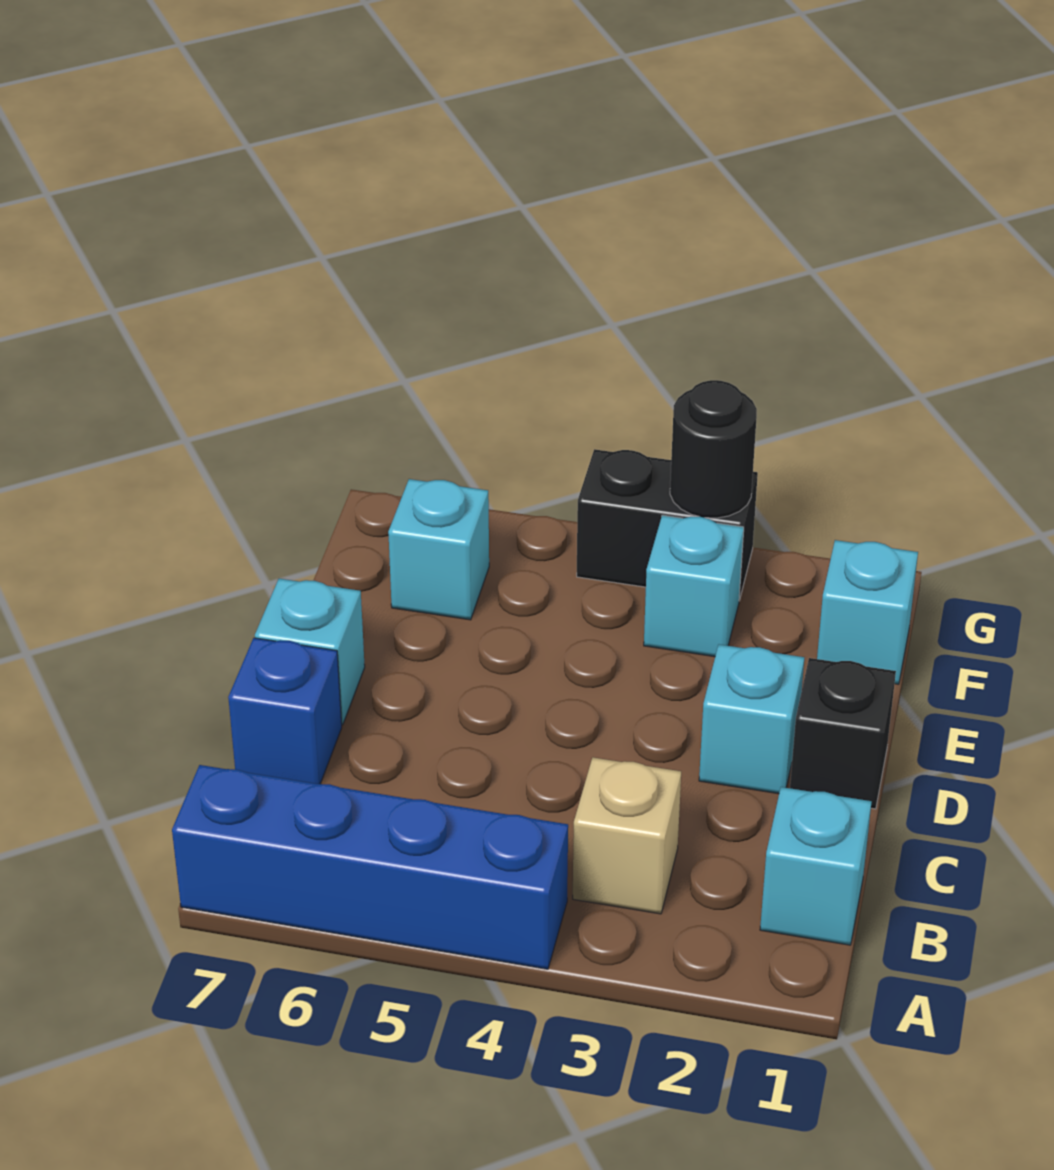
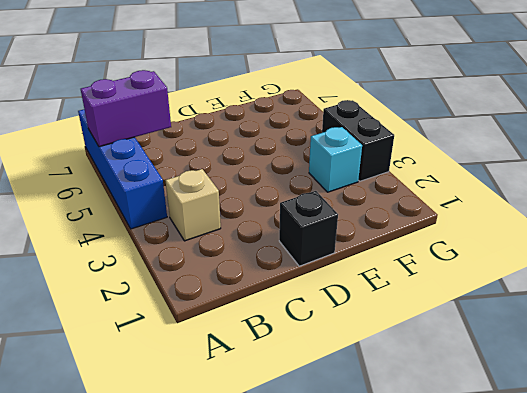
purple 1x2 brick [81,70,171,147] -> none
none -> cyan 1x1 brick [760,787,872,945]
none -> blue 1x1 brick [228,638,342,784]
none -> cyan 1x1 brick [699,644,804,794]

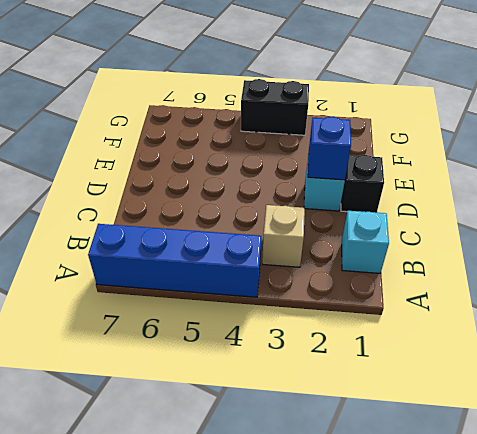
blue 1x1 brick [308,117,351,180] -> blue 1x1 brick moved to [228,638,342,784]
none -> cyan 1x1 brick [255,579,365,725]
none -> cyan 1x1 brick [817,540,918,684]
none -> cyan 1x1 brick [644,515,744,657]

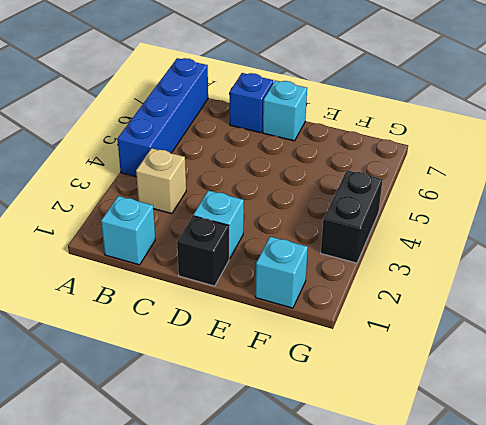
none -> cyan 1x1 brick [644,515,744,657]
none -> cyan 1x1 brick [388,479,489,620]
none -> black 1x1 round brick [670,380,757,518]

